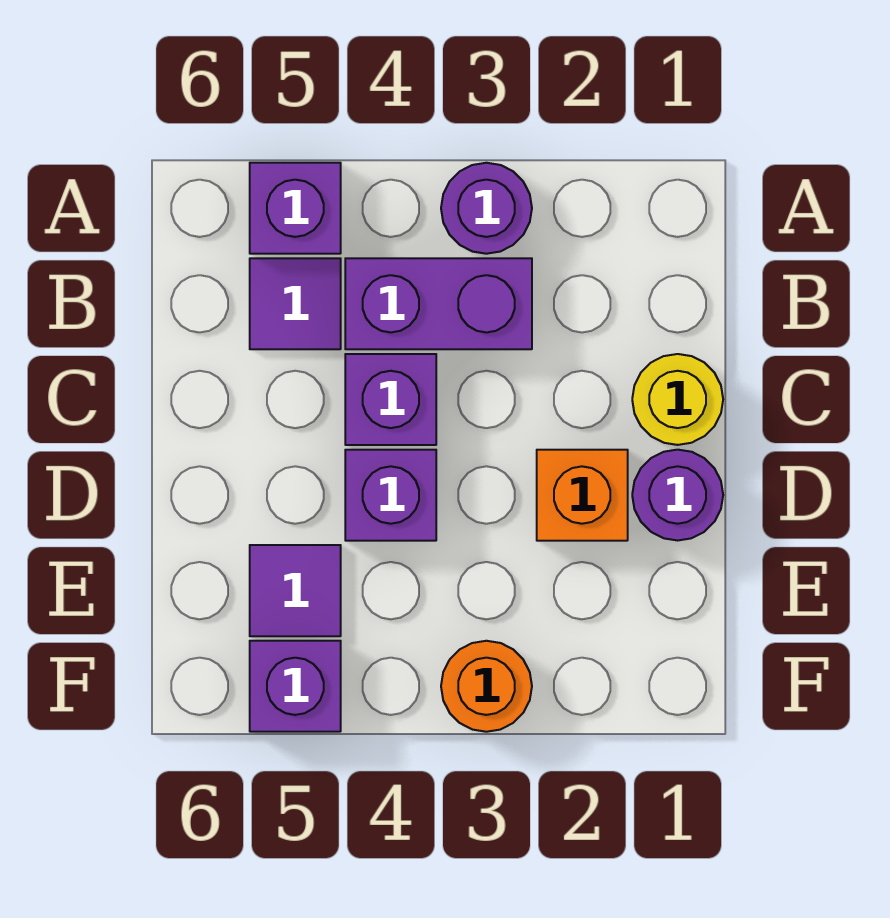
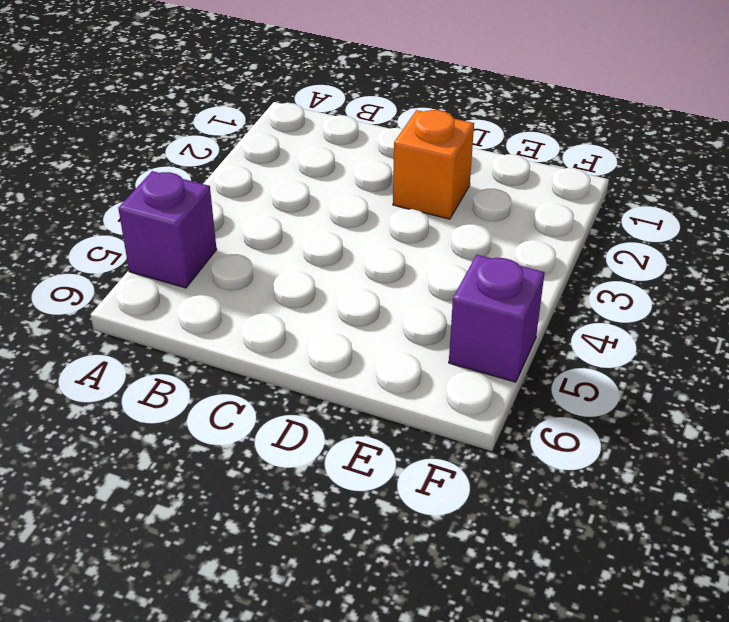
none -> purple 1x1 round brick [441,163,532,254]
none -> purple 1x2 brick [345,258,532,349]
none -> purple 1x1 tile [250,258,341,349]

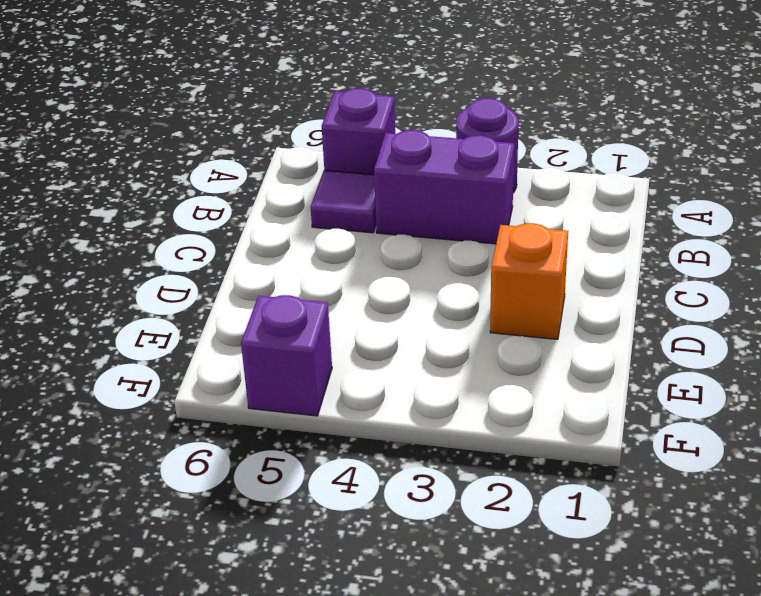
none -> yellow 1x1 round brick [632,354,723,445]
none -> purple 1x1 brick [345,354,436,445]
none -> purple 1x1 round brick [632,450,723,541]

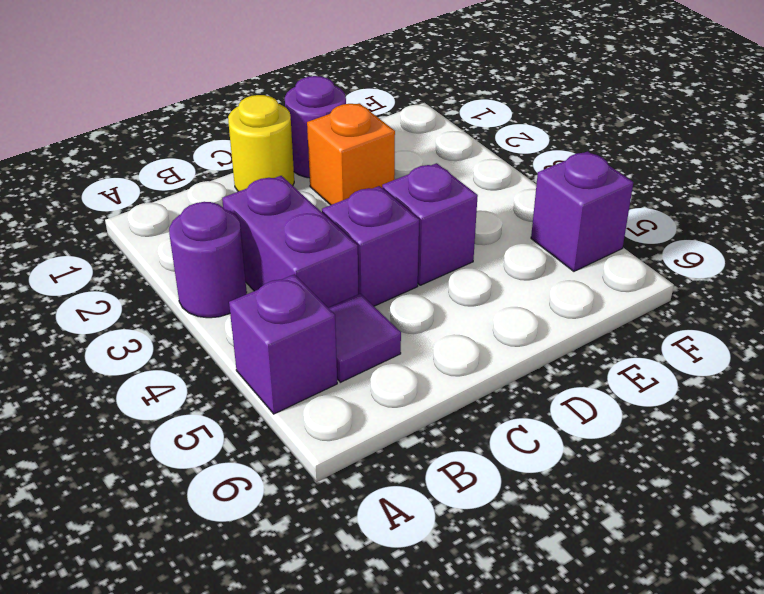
none -> purple 1x1 tile [250,545,341,636]
none -> orange 1x1 round brick [441,641,532,732]

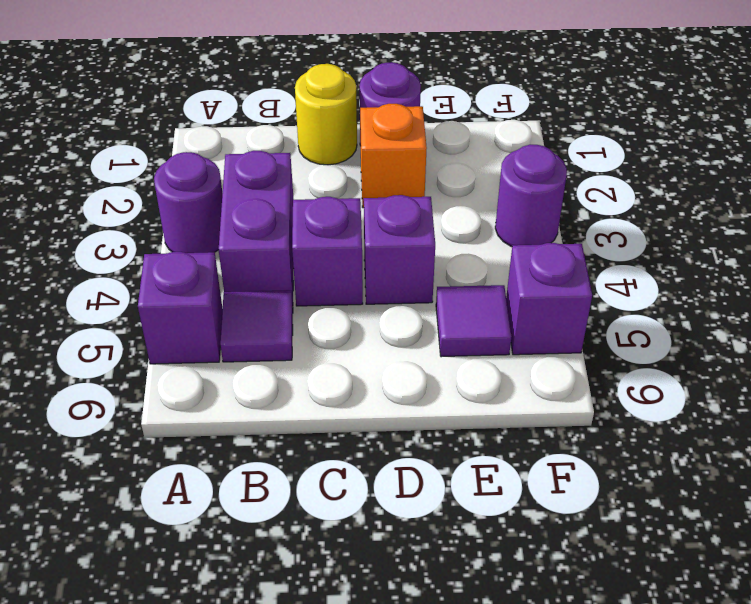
purple 1x1 round brick [495,145,567,247] -> orange 1x1 round brick [441,641,532,732]

